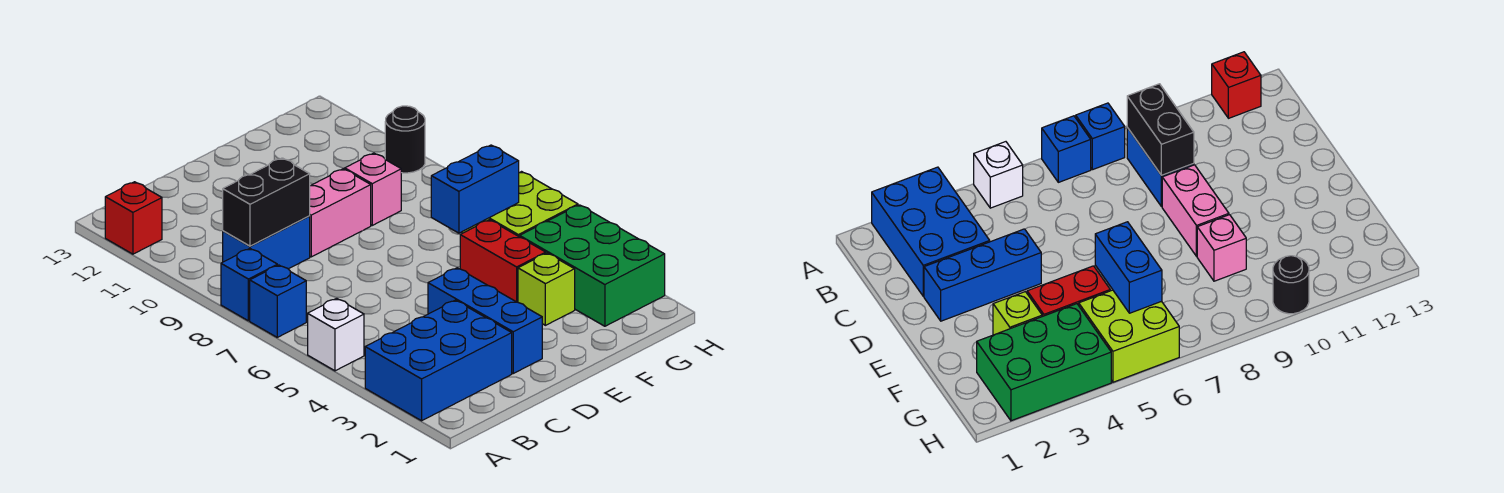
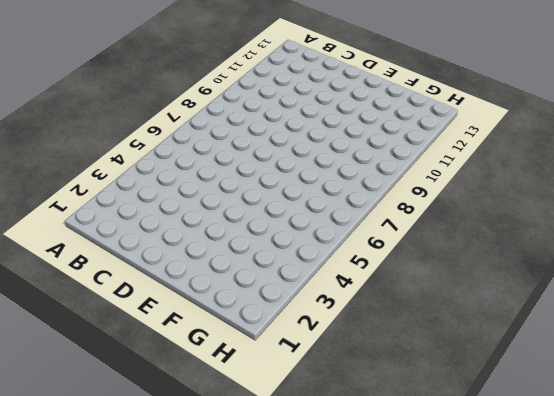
none -> blue 2x3 brick [365,300,512,421]
none -> white 1x1 brick [308,298,364,371]
none -> blue 1x1 brick [250,265,306,337]

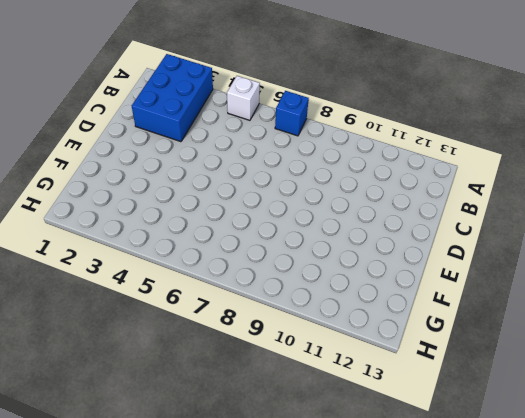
none -> blue 1x1 brick [221,249,277,321]
none -> red 1x1 brick [105,182,162,254]
none -> blue 1x2 brick [223,216,310,269]

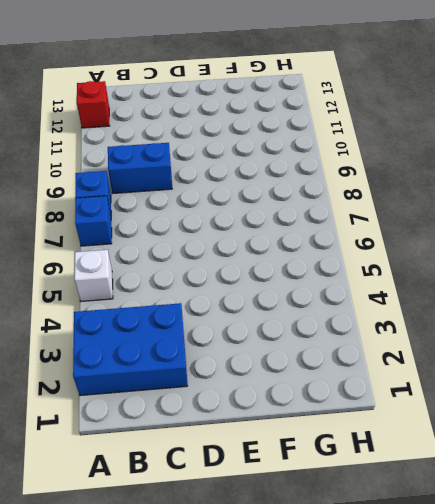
none -> blue 1x3 brick [428,268,542,373]
none -> pink 1x2 brick [310,169,371,257]
none -> lime 1x1 brick [518,253,575,325]

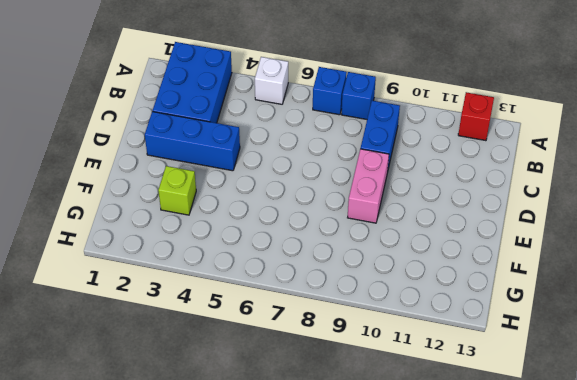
none -> red 1x2 brick [460,220,546,302]
none -> pink 1x1 brick [345,153,401,225]
none -> green 2x3 brick [520,205,665,326]

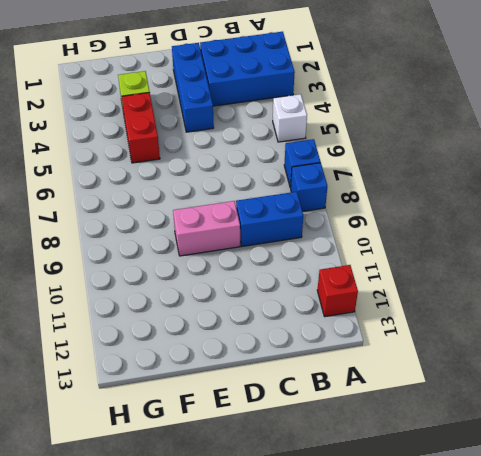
none -> pink 1x1 brick [345,153,401,225]
none -> green 2x3 brick [520,205,665,326]
none -> lime 2x2 brick [462,172,578,237]

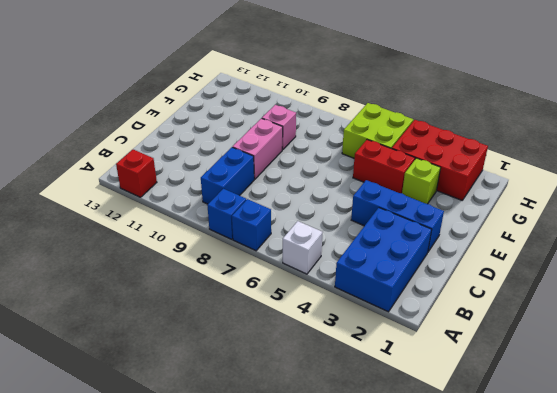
red 2x3 brick [392,120,488,200] -> green 2x3 brick [520,205,665,326]
none -> black 1x1 round brick [385,106,425,173]
none -> black 1x2 brick [223,158,310,246]
none -> blue 1x2 brick [431,145,519,233]

